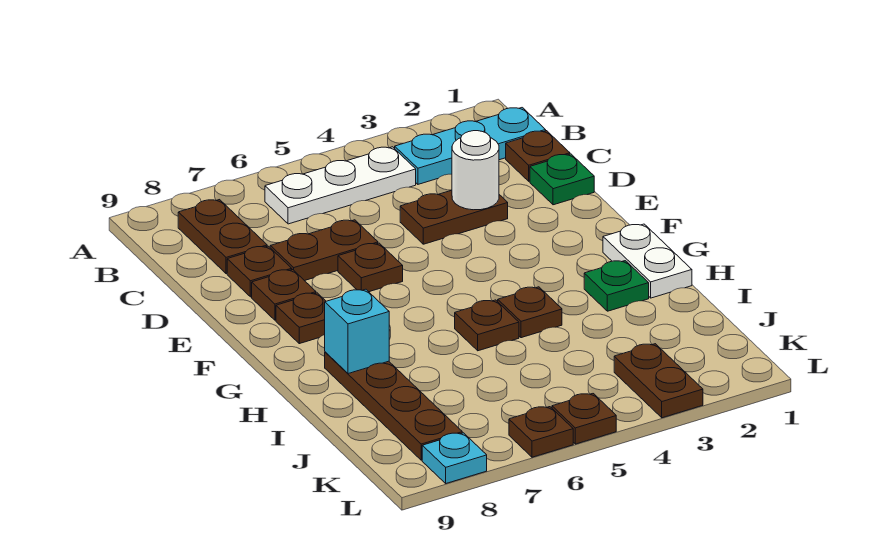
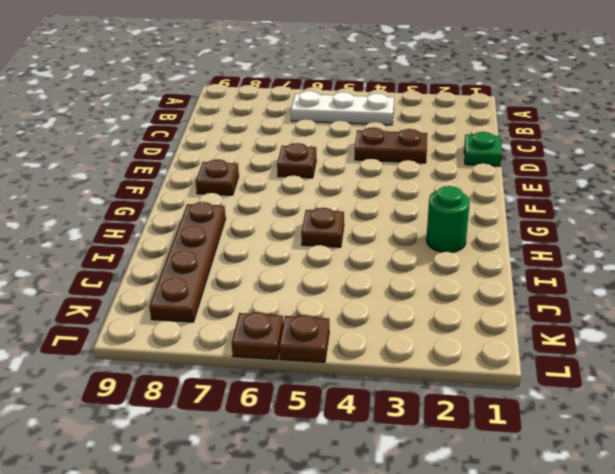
green 1x1 round brick [426,186,470,253] -> green 1x1 plate [584,261,649,311]
none -> cyan 1x3 plate [395,108,546,184]
none -> brown 1x2 plate [178,200,267,274]
none -> brown 1x1 plate [506,131,570,181]

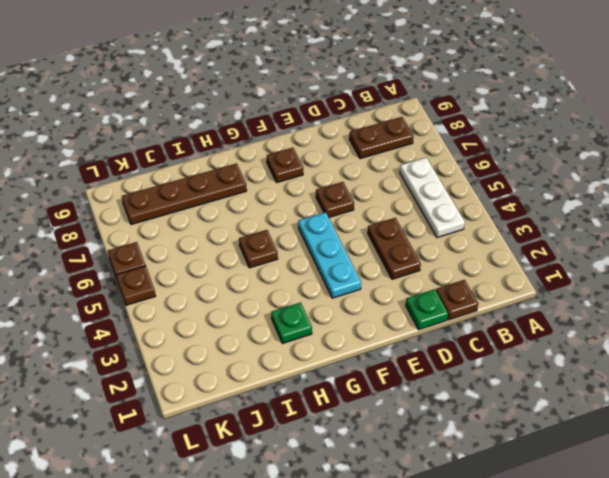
cyan 1x3 plate [298,212,361,298] -> cyan 1x3 plate moved to [395,108,546,184]
none -> brown 1x2 plate [270,220,378,281]
none -> brown 1x1 plate [227,246,292,297]
none -> brown 1x1 plate [252,270,316,320]

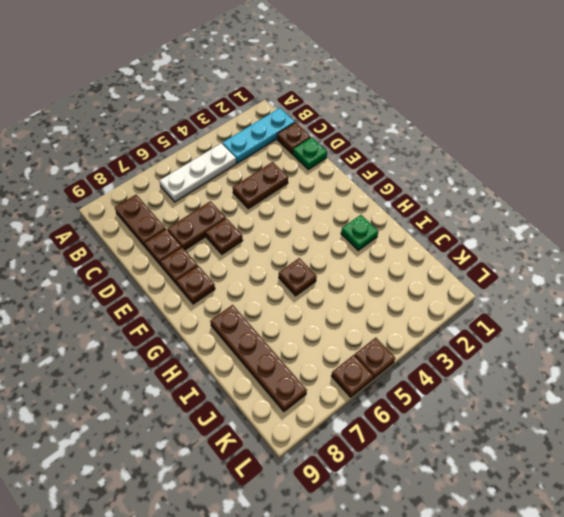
none -> white 1x2 plate [603,224,692,298]
none -> brown 1x1 plate [498,287,562,338]
none -> brown 1x2 plate [614,344,703,418]

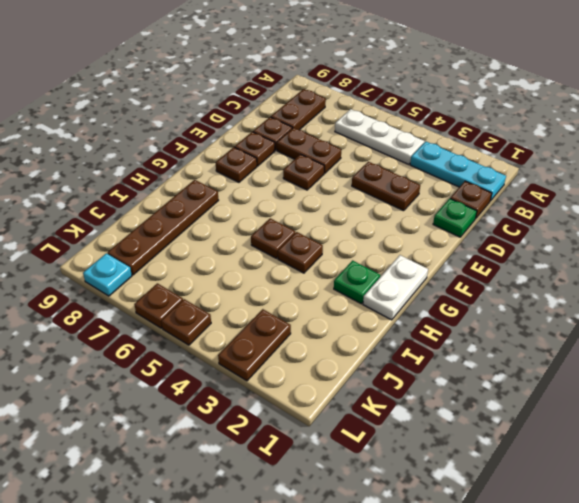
none -> white 1x1 round brick [452,131,499,210]
none -> cyan 1x1 brick [325,289,389,374]

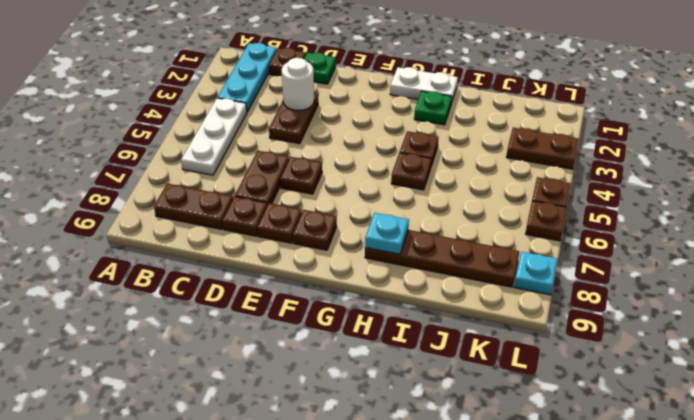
cyan 1x1 plate [365,213,409,254] -> cyan 1x1 brick [325,289,389,374]

